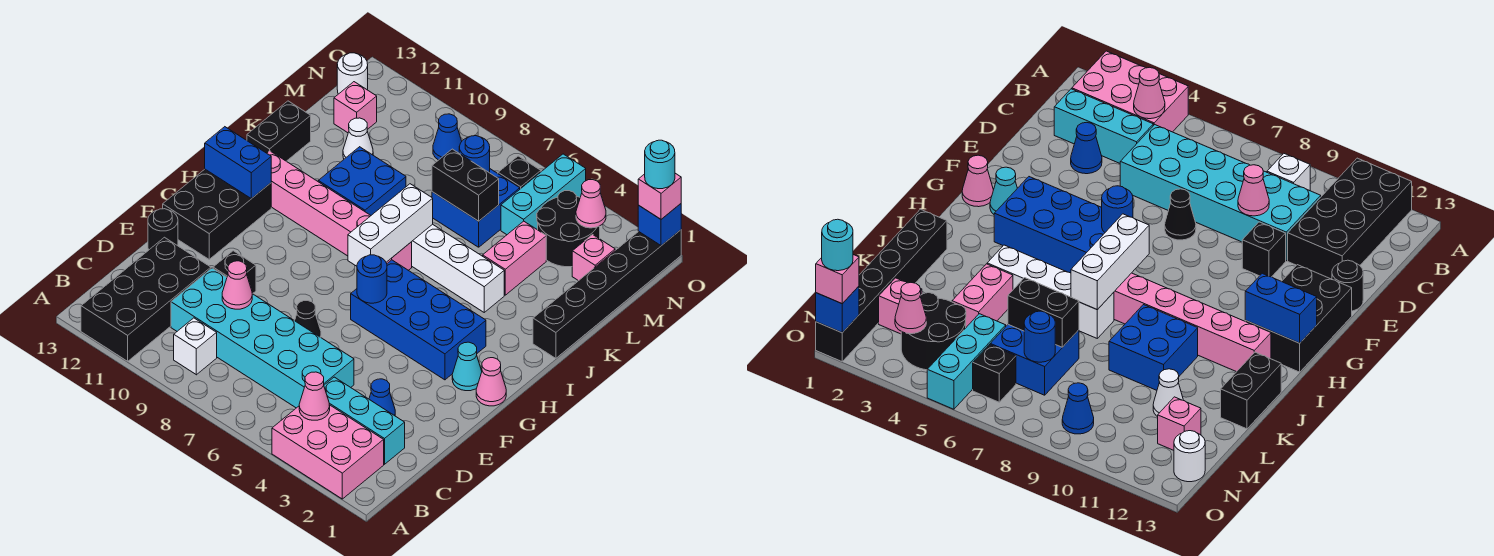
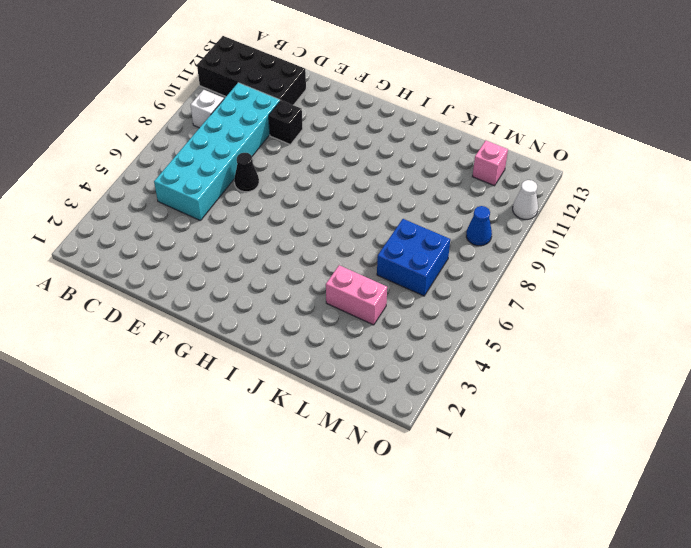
white 1x1 cone [513,180,538,219] -> white 1x1 cone moved to [343,118,373,159]
none -> pink 2x3 brick [272,405,384,499]
none -> cyan 1x3 brick [324,377,405,464]
none -> blue 1x1 cone [369,379,395,416]
none -> black 1x1 round brick [148,209,178,250]

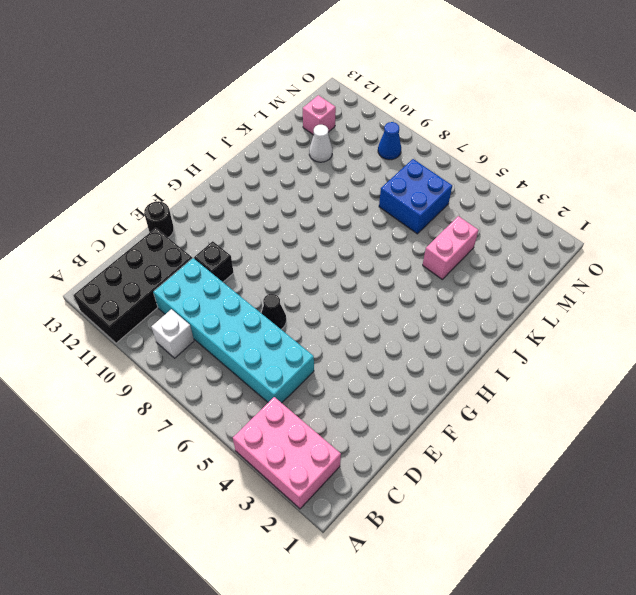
none -> cyan 1x3 brick [324,377,405,464]
none -> blue 1x1 cone [369,379,395,416]
none -> black 2x3 brick [163,169,271,259]
none -> pink 1x1 cone [476,358,506,406]

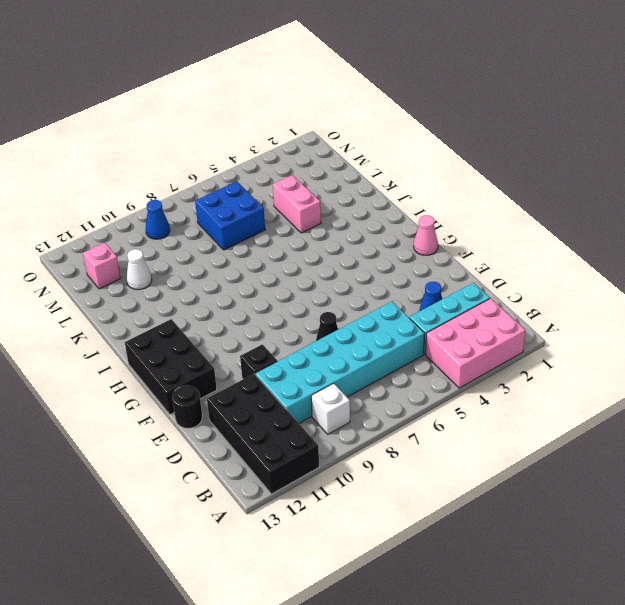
none -> cyan 1x1 cone [452,342,482,391]
none -> blue 2x4 brick [351,260,486,380]
none -> pink 1x6 brick [267,151,412,270]
none -> black 1x6 brick [533,230,681,358]

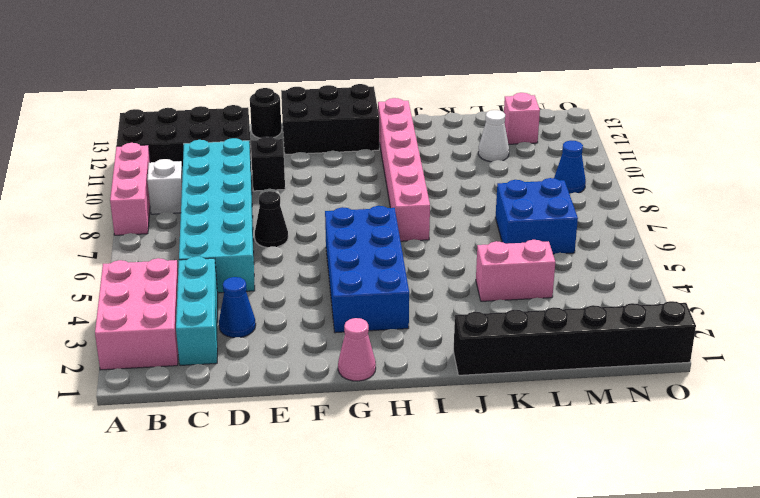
pink 1x3 brick [110,143,150,235] -> none
none -> cyan 1x1 cone [452,342,482,391]
none -> white 1x4 brick [412,224,504,312]
none -> blue 2x2 brick [318,147,406,215]
none -> black 1x2 brick [247,101,311,161]

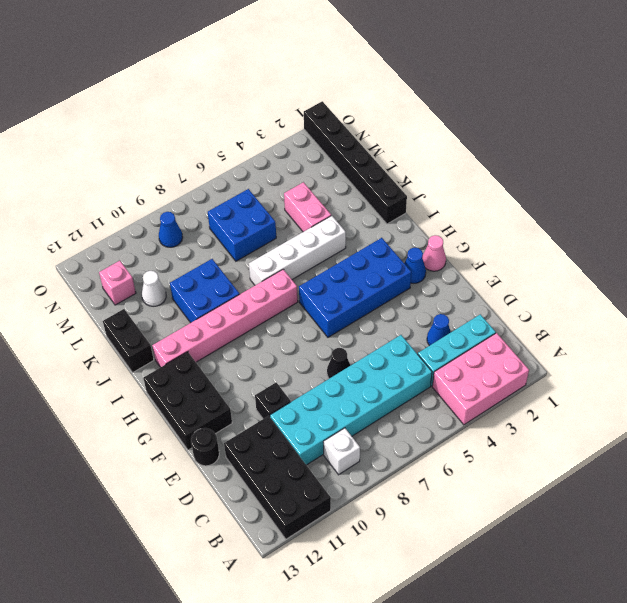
blue 1x1 cone [404,248,426,283] -> cyan 1x1 cone [452,342,482,391]
none -> pink 1x1 brick [572,235,615,281]
none -> black 2x2 round brick [537,191,600,267]
none -> cyan 1x3 brick [501,154,586,235]
none -> black 1x1 brick [498,156,541,189]

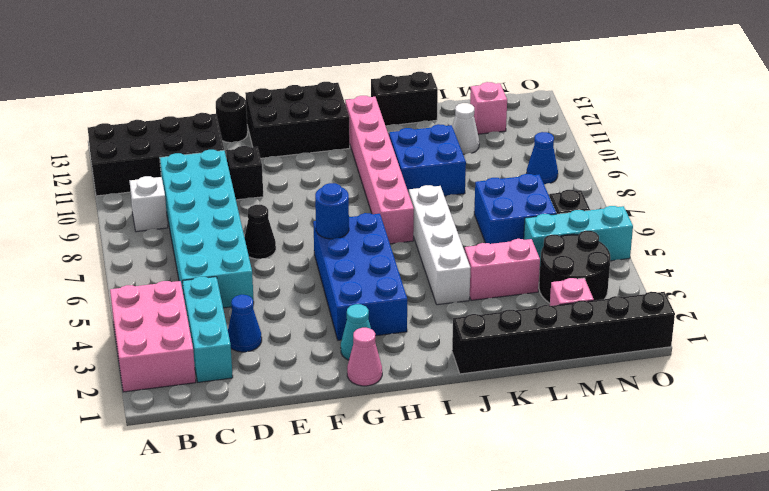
none -> white 1x1 round brick [337,53,368,94]
none -> pink 1x1 cone [299,372,330,420]
none -> pink 1x1 cone [222,261,252,309]
none -> white 1x3 brick [348,184,433,266]

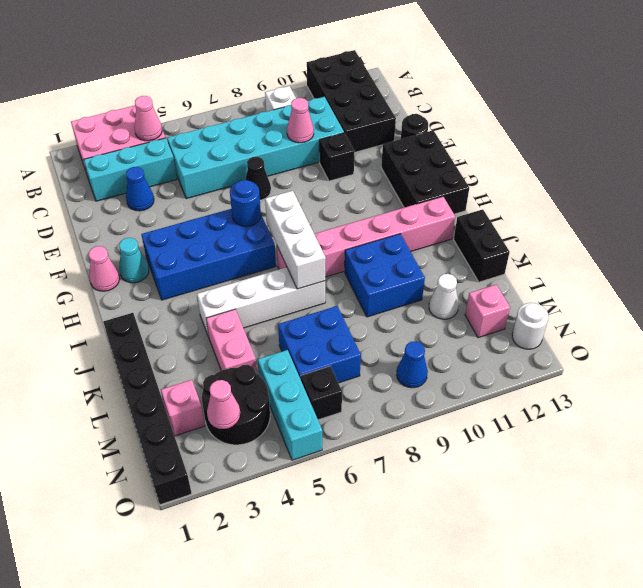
none -> blue 1x2 brick [205,127,271,199]
none -> black 1x2 brick [432,149,499,221]
none -> blue 1x1 round brick [459,136,490,173]
none -> blue 1x1 brick [638,204,681,246]

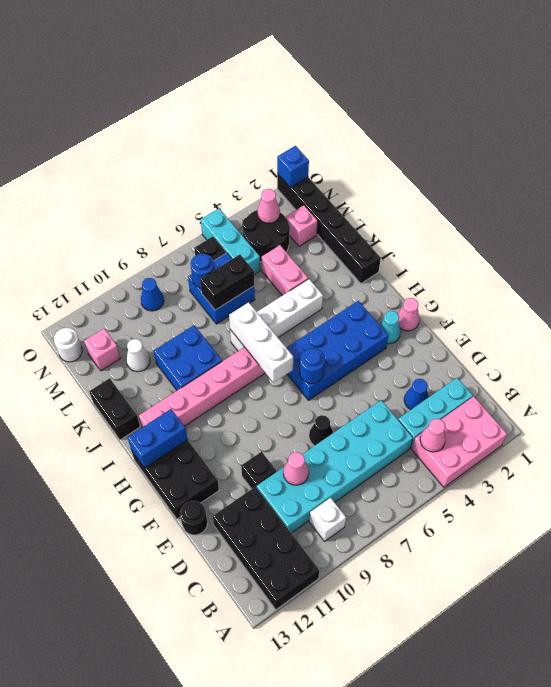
none -> pink 1x1 brick [638,173,681,219]
none -> cyan 1x1 round brick [645,140,675,189]

